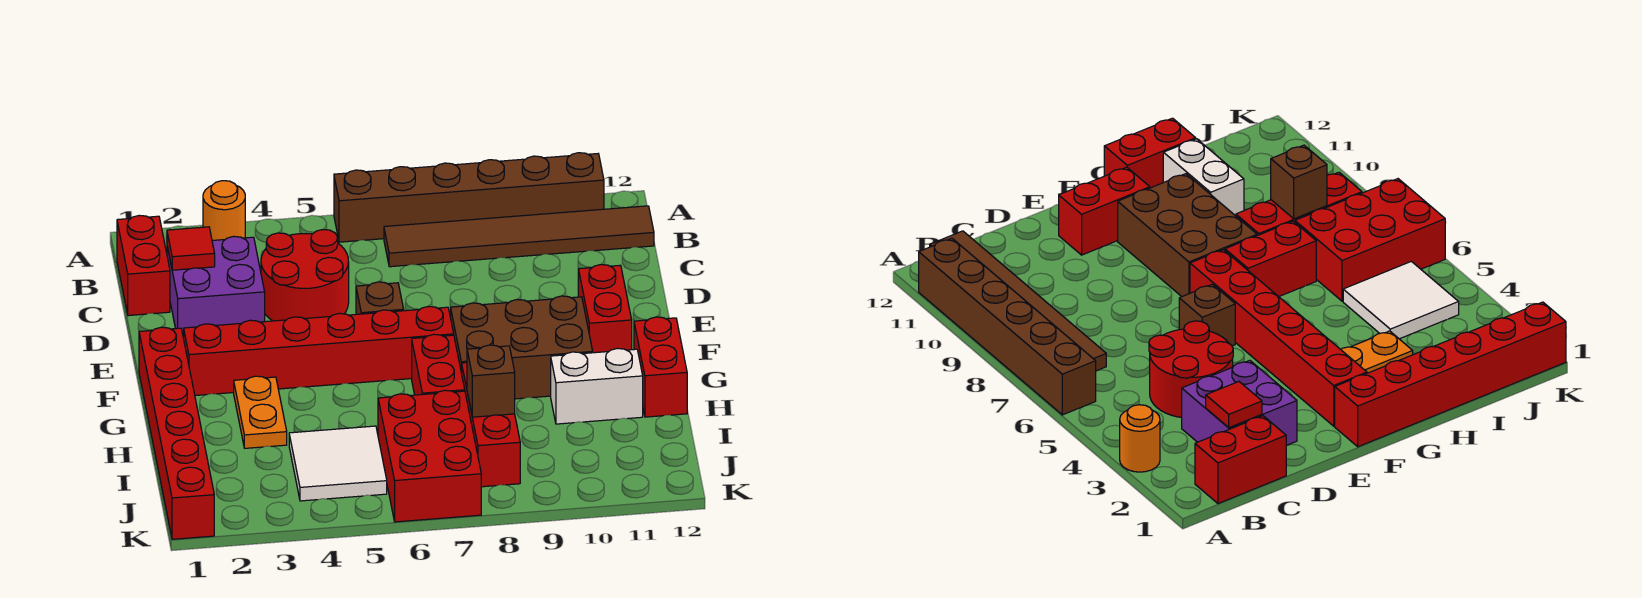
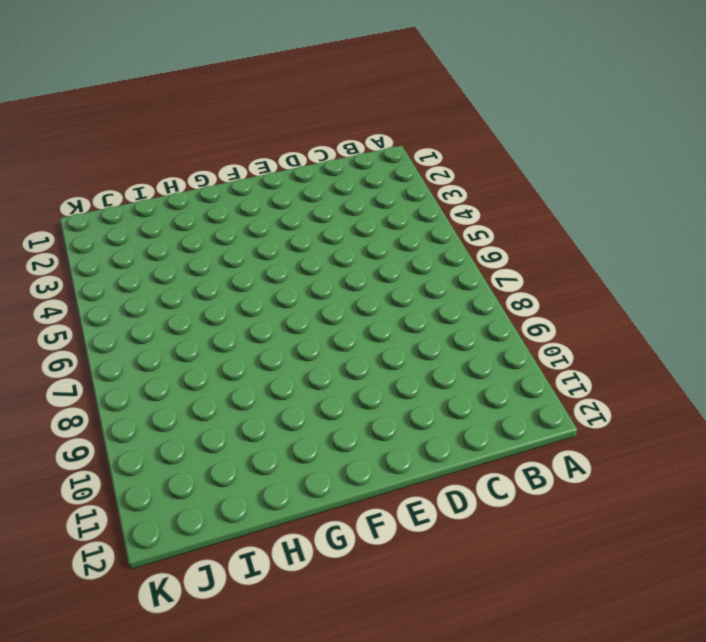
none -> orange 1x1 round brick [203,181,245,240]
none -> brown 1x6 brick [334,153,604,242]
none -> red 1x2 brick [117,215,170,316]

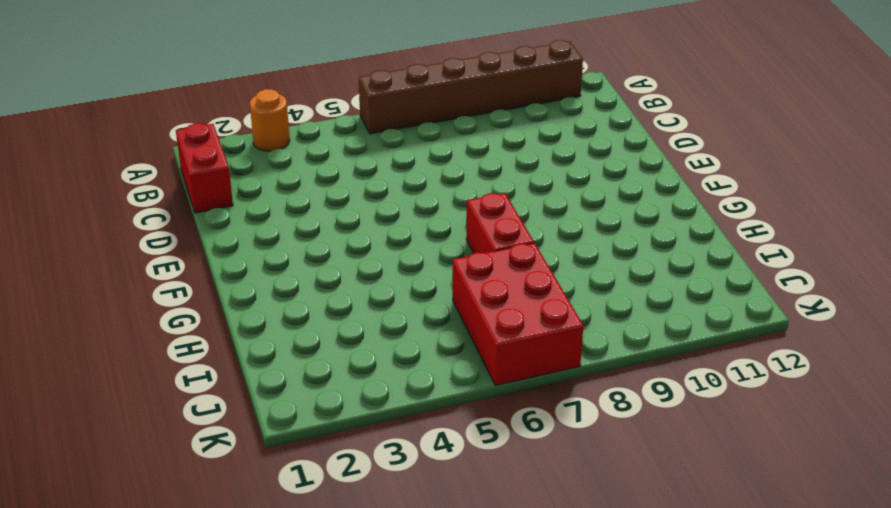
none -> brown 1x6 tile [384,206,654,267]
none -> purple 2x2 brick [167,236,265,338]
none -> red 2x2 round brick [261,230,349,321]

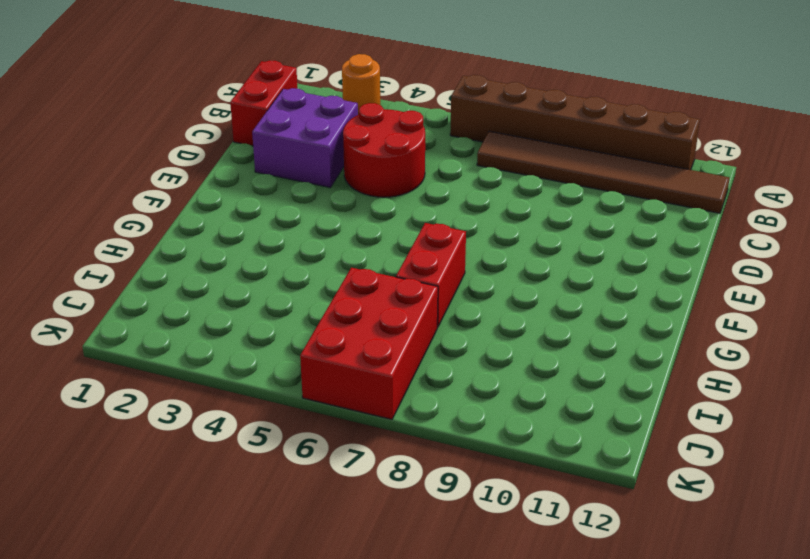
none -> brown 1x1 brick [356,282,404,314]
none -> red 1x2 brick [578,265,632,353]
none -> red 1x6 brick [139,327,214,539]

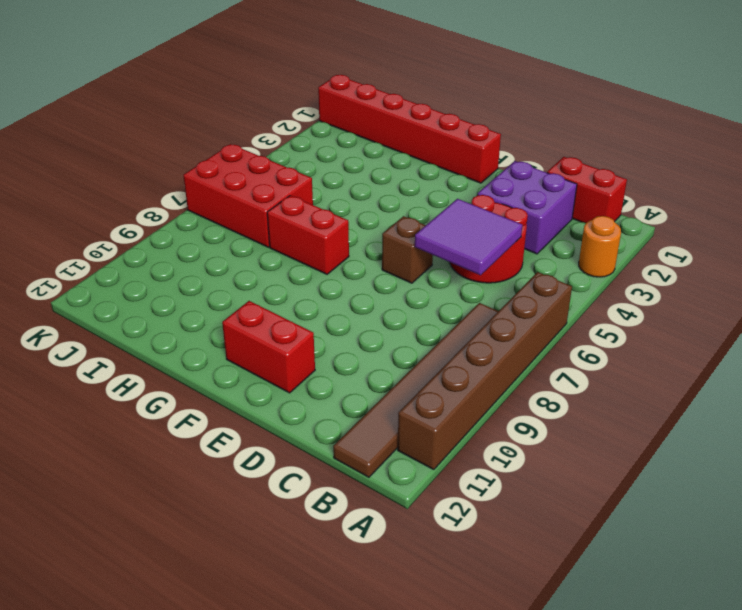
purple 2x2 tile [415,199,522,275] -> none
none -> red 1x6 brick [184,306,454,396]
none -> brown 2x3 brick [451,296,593,399]
none -> orange 1x2 plate [234,376,287,448]

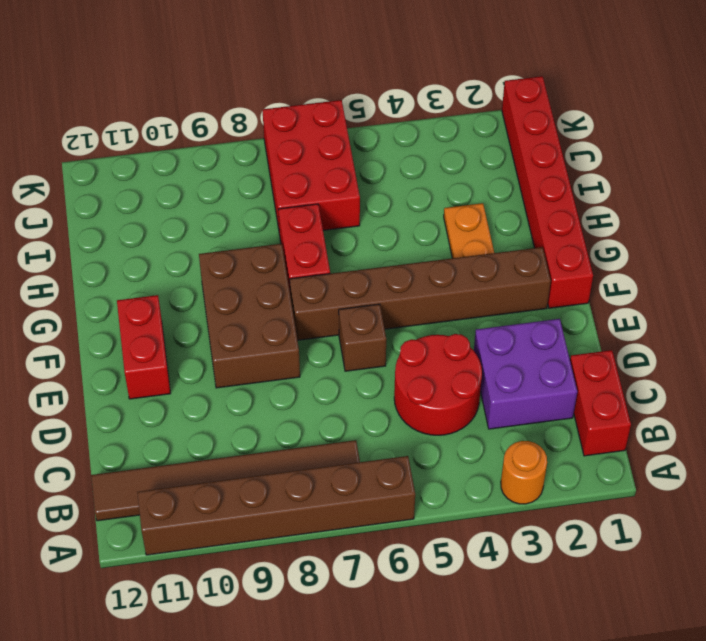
brown 2x3 brick [199,244,300,388] -> brown 2x3 brick turned to [451,296,593,399]
brown 1x6 brick [290,247,551,340] -> red 1x6 brick [184,306,454,396]
none -> red 1x2 brick [634,317,687,417]
none -> red 1x3 brick [462,363,520,487]
none -> white 1x2 brick [551,348,643,424]

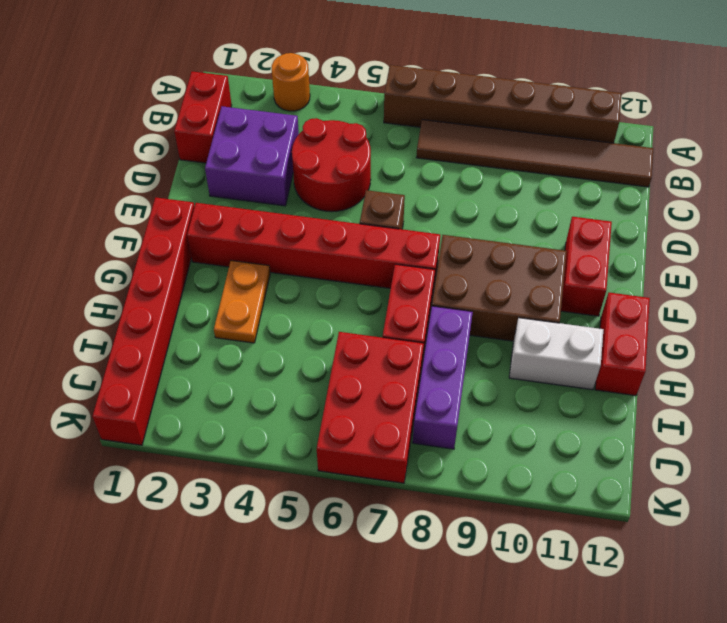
purple 1x3 brick [413,306,473,449] -> red 1x3 brick [462,363,520,487]
none -> white 2x2 tile [289,426,387,501]
none -> red 1x1 tile [167,227,215,270]
none -> brown 1x1 brick [467,345,515,417]

